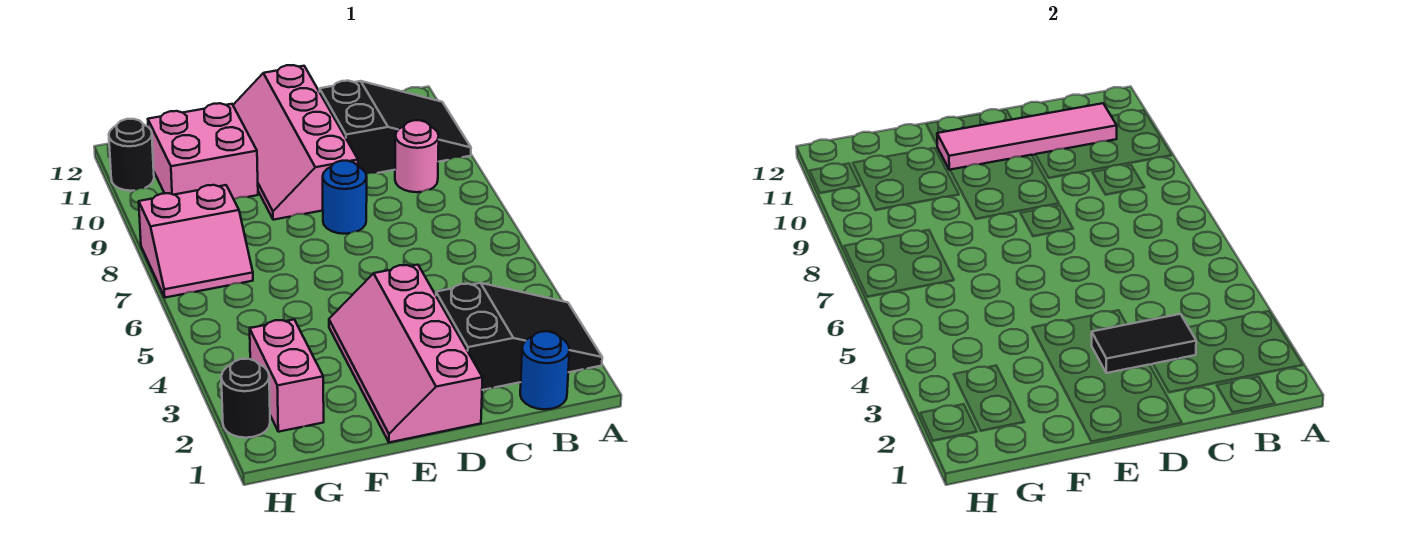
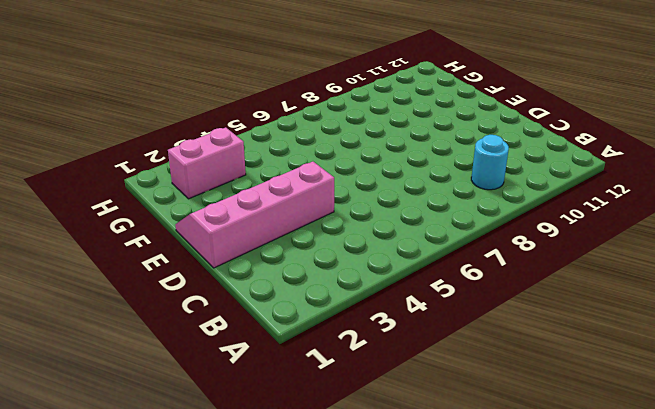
cyan 1x1 round brick [471,135,509,190] -> pink 1x1 round brick [395,120,439,192]
none -> black 2x3 slope [436,283,602,390]
none -> black 2x3 slope [320,81,471,174]
none -> blue 1x1 round brick [520,331,570,409]

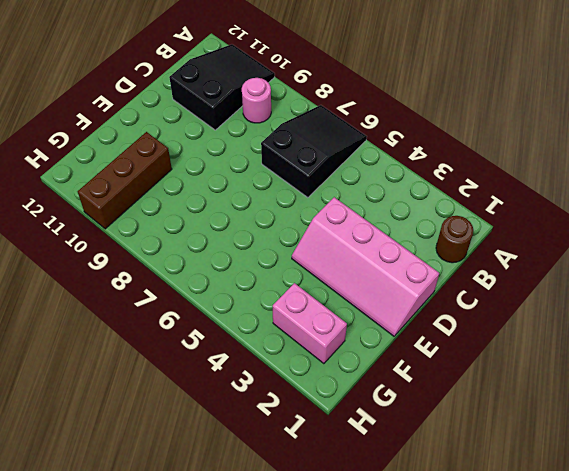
black 2x3 slope [261,105,367,198] -> black 2x3 slope moved to [436,283,602,390]
brown 1x1 round brick [436,216,473,263] -> blue 1x1 round brick [520,331,570,409]
brown 1x3 brick [78,132,172,229] -> pink 2x2 brick [148,103,258,199]
none -> blue 1x1 round brick [323,161,367,234]
none -> pink 2x4 slope [233,65,358,220]
none -> pink 2x2 slope [139,185,253,298]

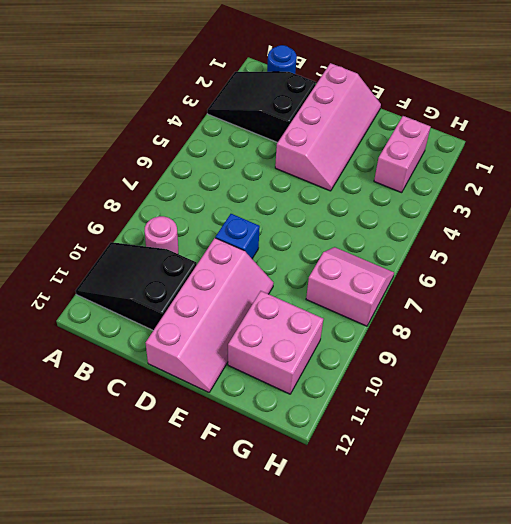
blue 1x1 brick [216,214,260,258] -> blue 1x1 round brick [323,161,367,234]
none -> black 1x1 round brick [221,359,270,438]
none -> black 1x1 round brick [109,119,154,191]
none -> pink 1x4 tile [937,103,1117,170]

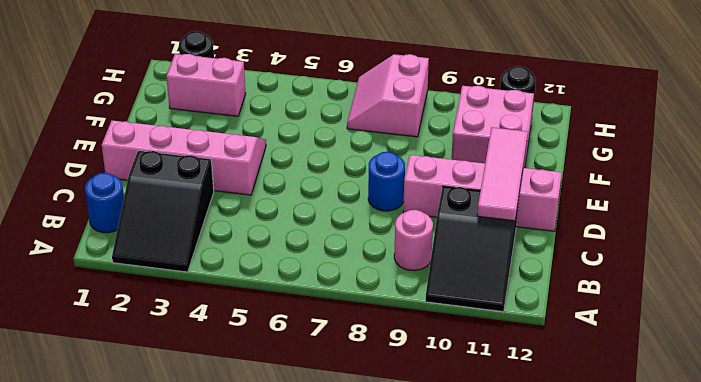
pink 1x3 tile [477,127,528,221] -> pink 1x4 tile [937,103,1117,170]
none -> black 1x2 tile [1092,314,1196,373]

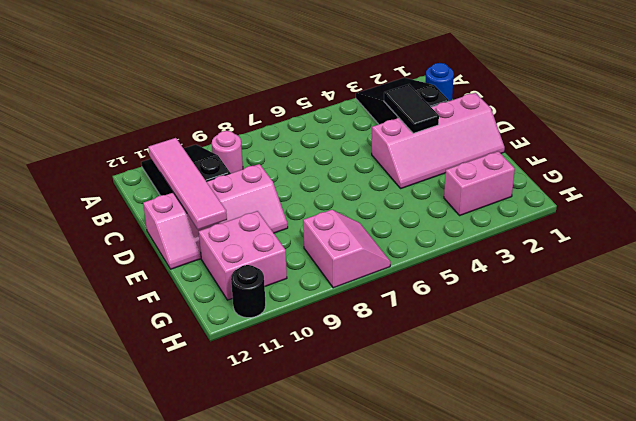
none -> blue 1x1 round brick [323,161,367,234]
none -> black 1x1 round brick [221,359,270,438]

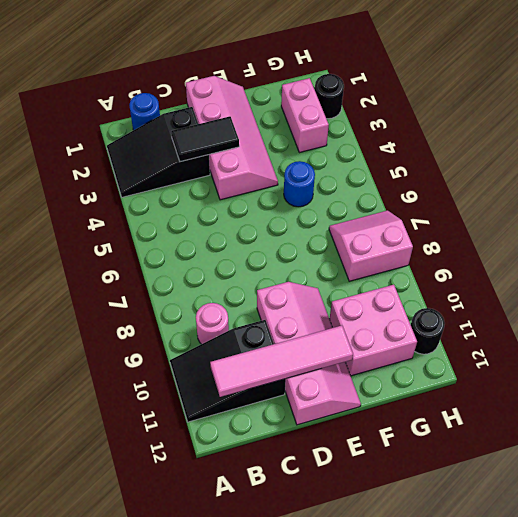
blue 1x1 round brick [284,161,315,207] -> blue 1x1 round brick moved to [323,161,367,234]

